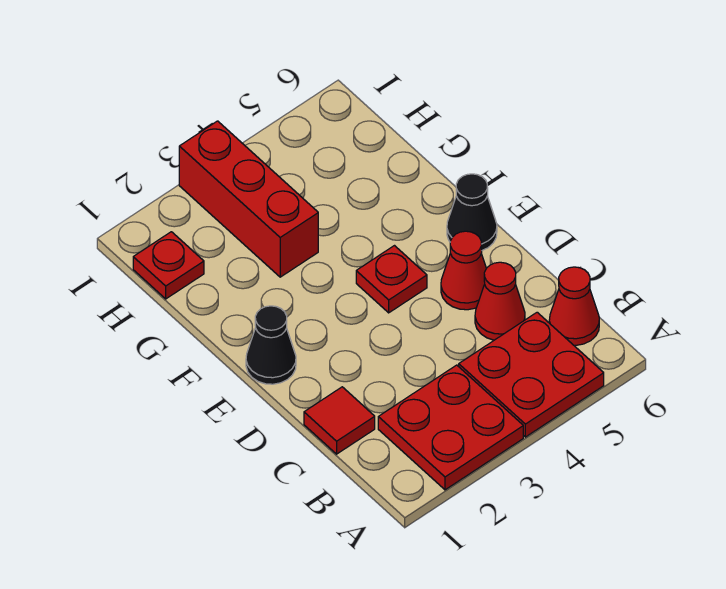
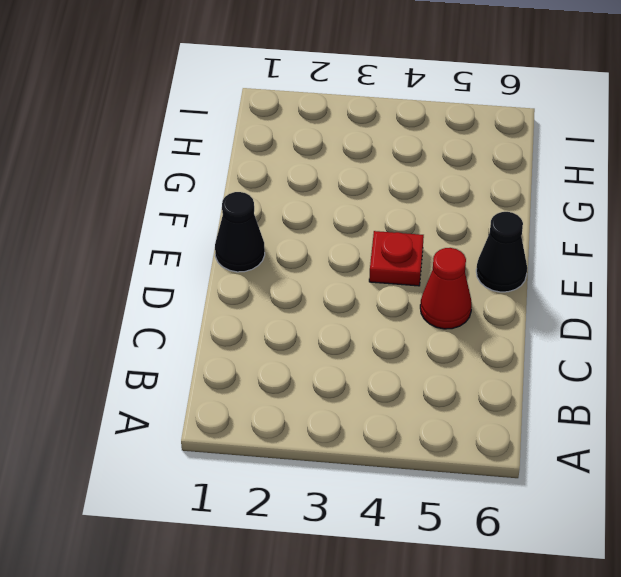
none -> red 2x2 plate [378,365,523,490]
none -> red 2x2 plate [459,312,604,437]

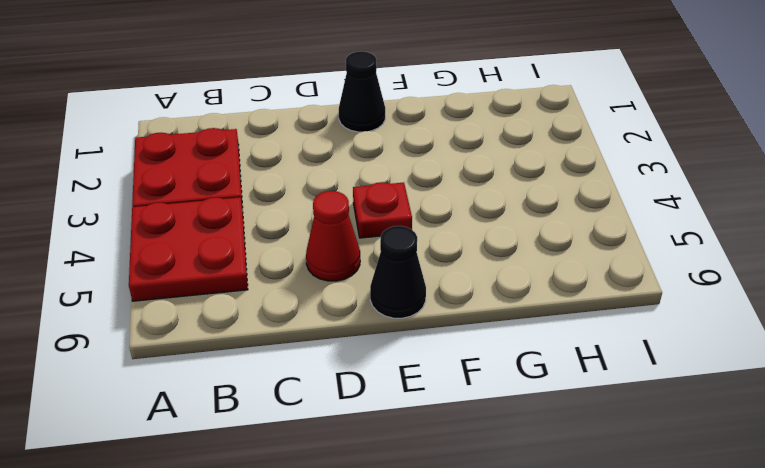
none -> red 1x1 cone [549,267,599,345]
none -> red 1x1 tile [304,387,375,454]

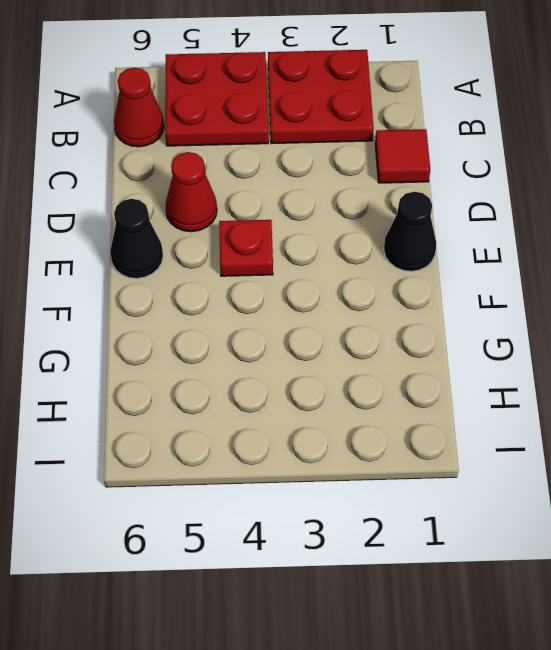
none -> red 1x1 cone [475,262,525,340]
none -> red 1x3 brick [179,121,318,277]

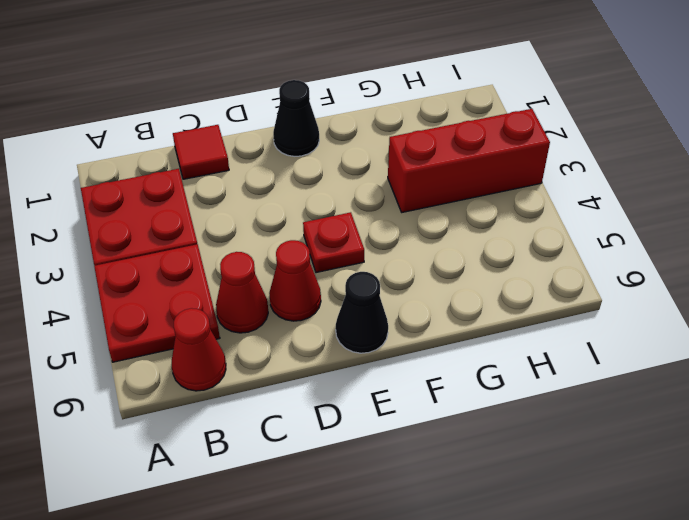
none -> red 1x1 plate [133,232,204,299]

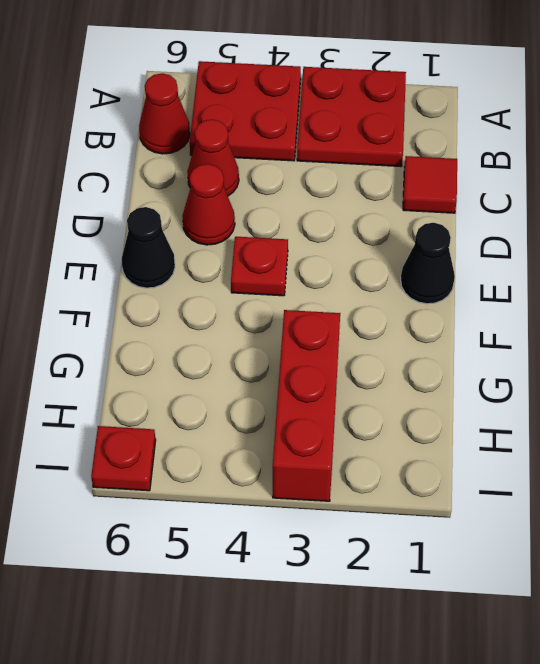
red 1x1 plate [91,426,156,491] -> red 1x1 plate moved to [133,232,204,299]

